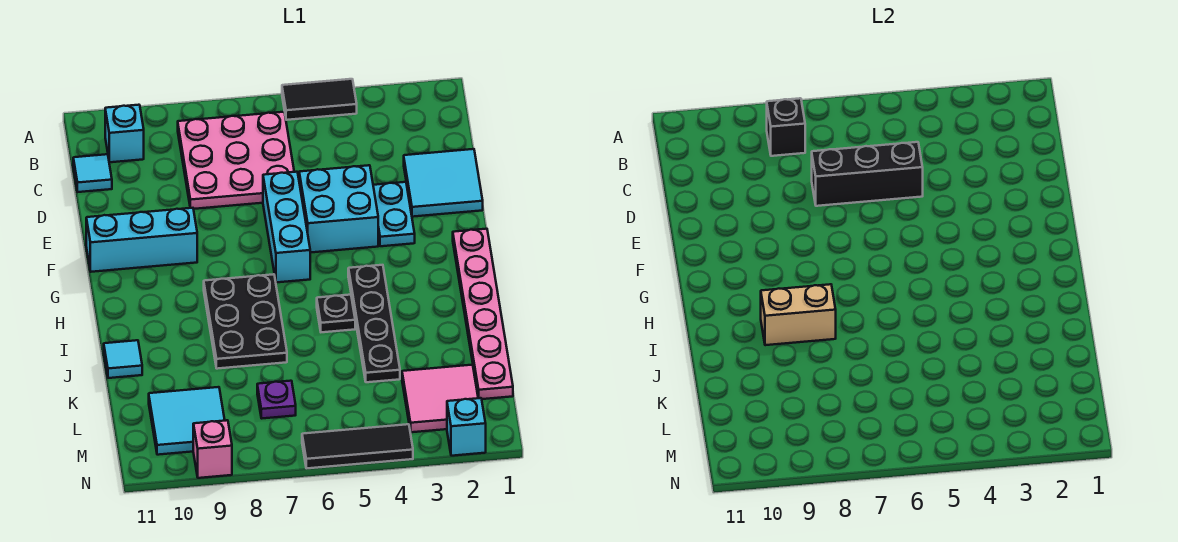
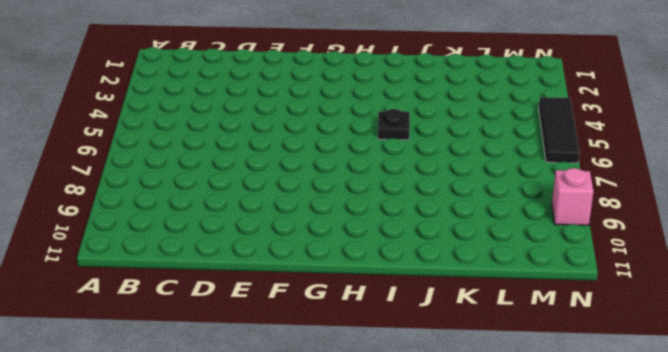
none -> black 1x2 tile [282,79,357,120]
none -> pink 3x3 plate [178,112,294,209]
none -> cyan 1x1 brick [105,105,144,162]

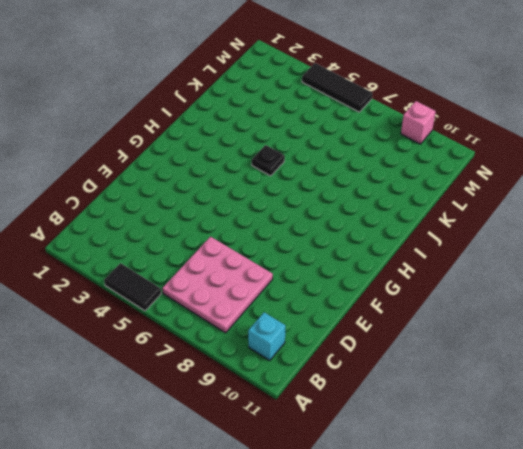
none -> cyan 1x1 tile [73,154,112,192]
none -> cyan 2x2 tile [404,149,483,217]
none -> cyan 1x2 plate [373,182,415,246]

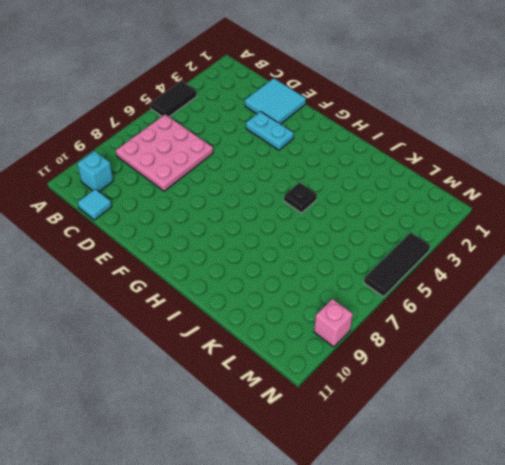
none -> cyan 2x2 brick [299,165,378,253]
none -> cyan 1x3 brick [263,172,310,283]
none -> cyan 1x3 brick [86,208,197,272]

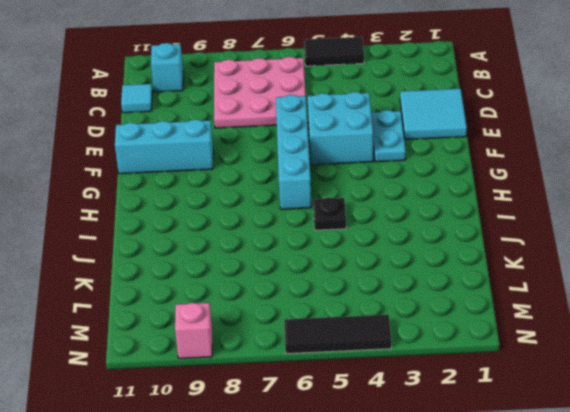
cyan 1x4 brick [276,95,312,209] -> cyan 1x3 brick [263,172,310,283]
none -> pink 1x6 plate [453,229,513,399]
none -> black 1x4 plate [348,265,400,382]
none -> black 2x3 plate [204,274,287,369]

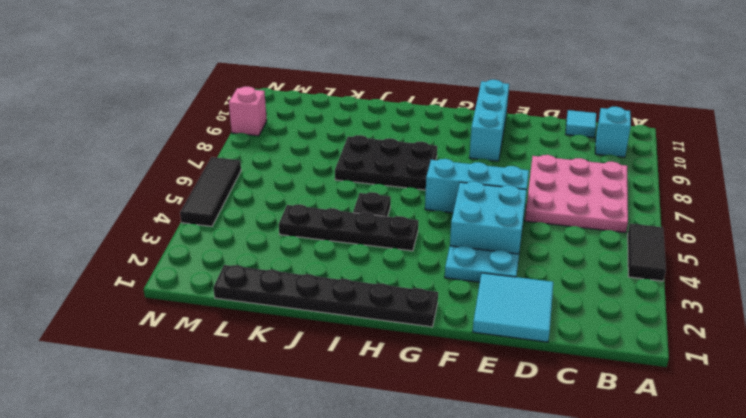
black 1x6 plate [213,265,438,327] -> pink 1x6 plate [453,229,513,399]
none -> cyan 1x1 tile [104,340,142,378]
none -> pink 2x2 tile [402,365,478,432]
none -> purple 1x1 plate [257,381,296,418]

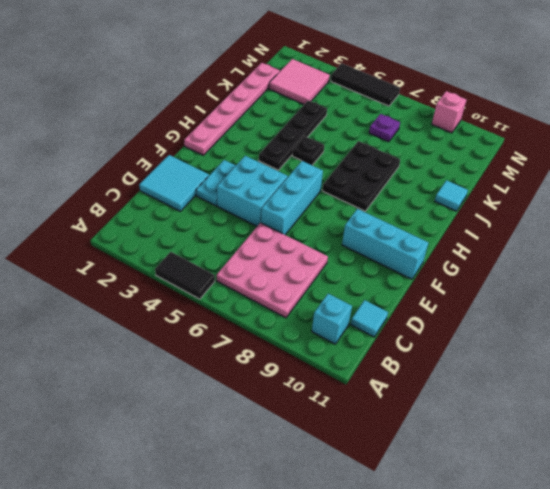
none -> cyan 2x2 tile [149,387,225,455]
none -> cyan 1x1 brick [447,398,486,456]
none -> black 1x1 brick [767,98,805,156]

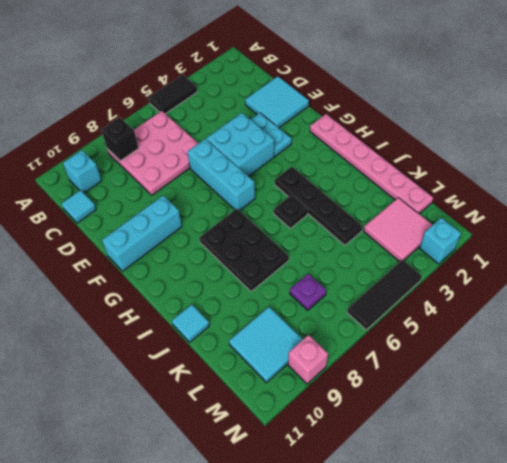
none -> black 1x3 brick [812,142,923,206]
none -> tan 1x2 brick [761,284,836,345]

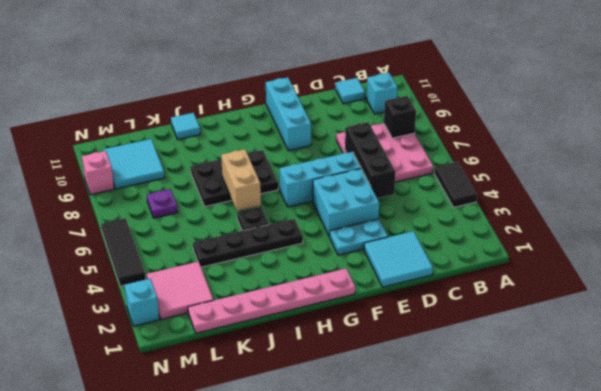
tan 1x2 brick [221,149,261,211] -> tan 1x2 brick moved to [761,284,836,345]

